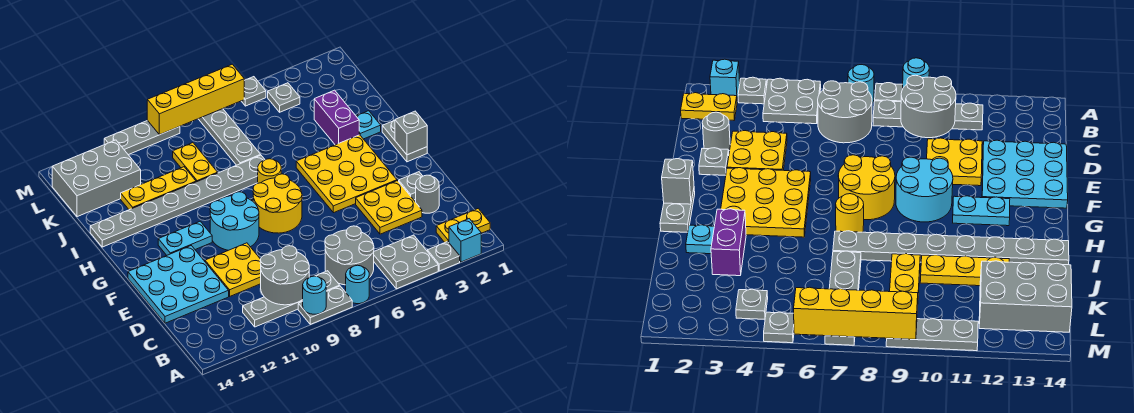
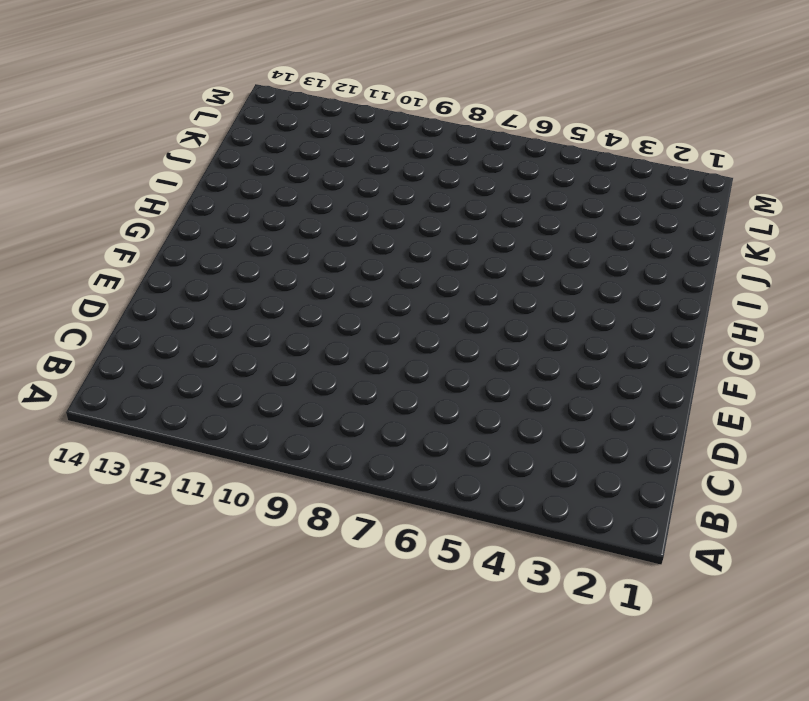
none -> cyan 1x1 brick [449,219,481,262]
none -> grey 1x1 plate [427,242,460,271]
none -> grey 2x2 plate [374,235,438,289]
none -> cyan 1x1 round brick [346,265,369,304]

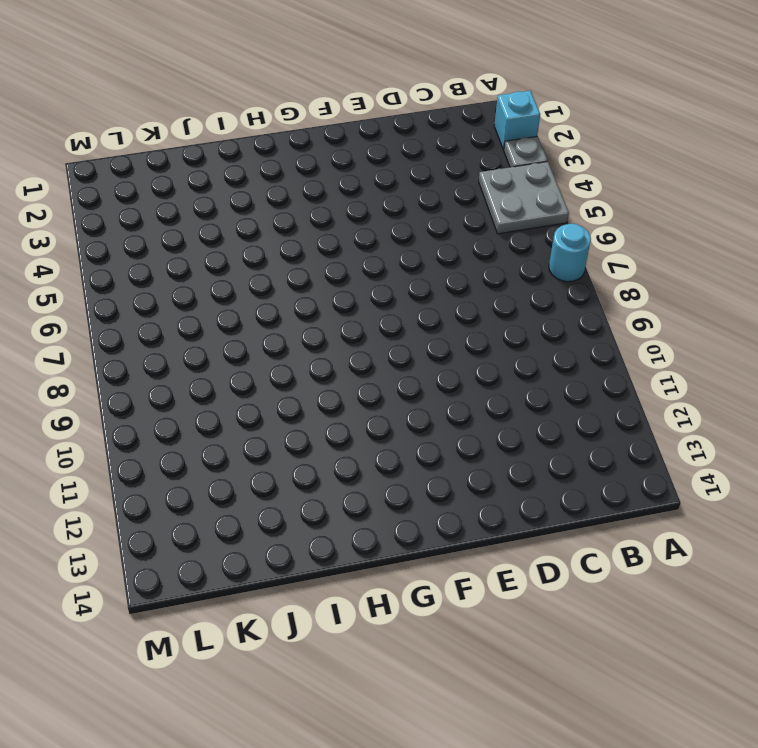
none -> grey 1x2 plate [298,286,352,324]
none -> yellow 1x2 plate [436,209,490,242]
none -> grey 2x2 round brick [325,226,374,285]
none -> grey 1x4 plate [243,271,340,327]

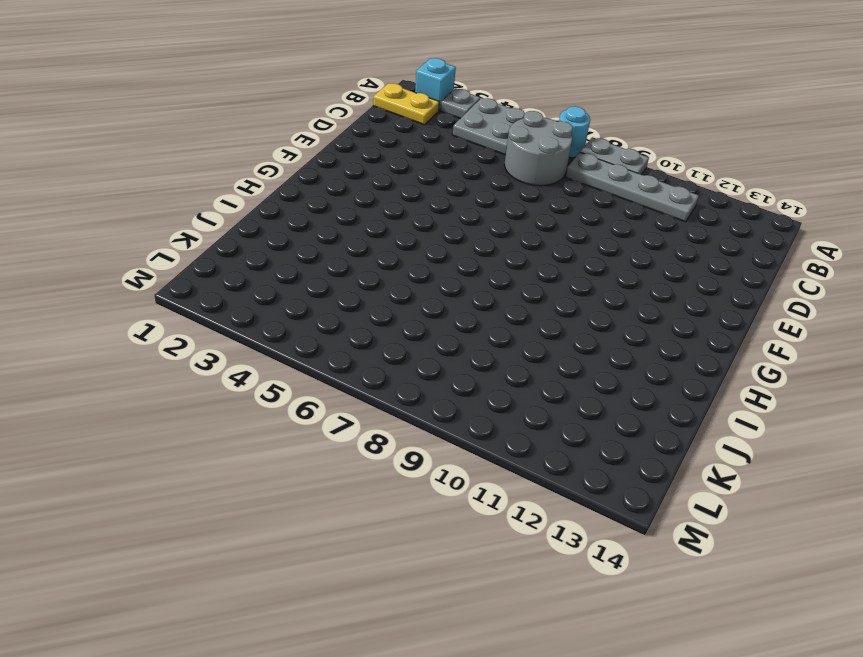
none -> grey 1x1 round brick [416,175,439,213]
none -> yellow 2x2 plate [356,181,422,234]
none -> yellow 2x2 plate [205,243,261,296]
none -> cyan 3x3 plate [128,246,229,323]

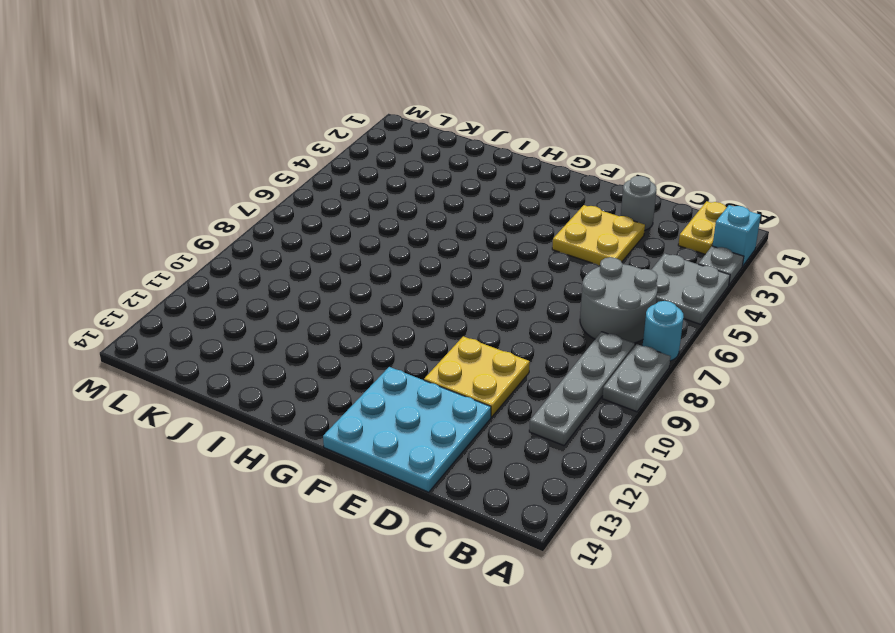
none -> grey 1x1 plate [399,172,423,200]
none -> yellow 3x3 plate [296,135,397,213]
none -> yellow 2x2 round brick [253,174,302,233]
none -> cyan 2x2 round brick [210,192,259,250]

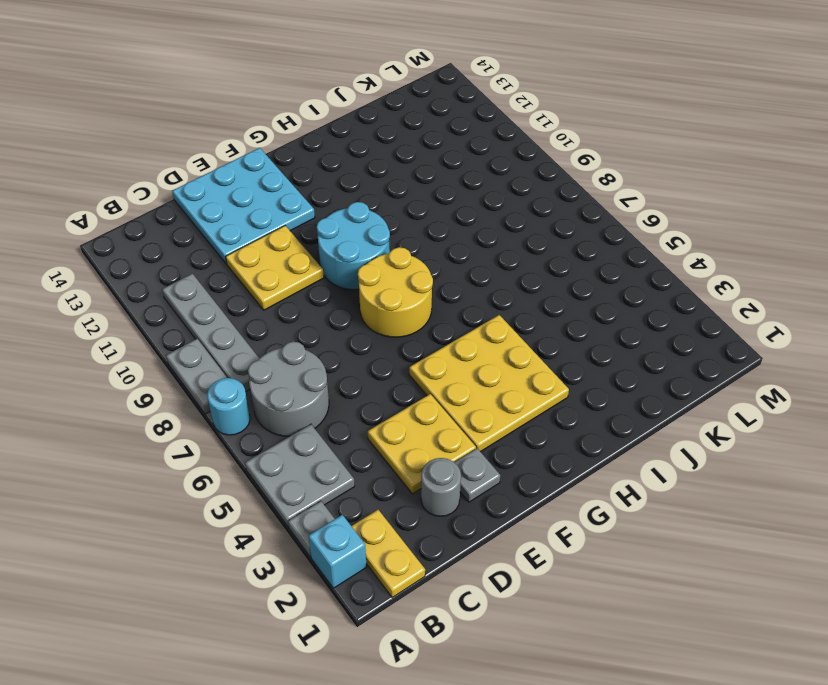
none -> grey 1x2 plate [382,120,427,162]
none -> cyan 1x2 plate [158,221,212,255]
none -> yellow 1x1 round brick [258,159,281,183]
none -> cyan 1x1 plate [356,111,381,139]

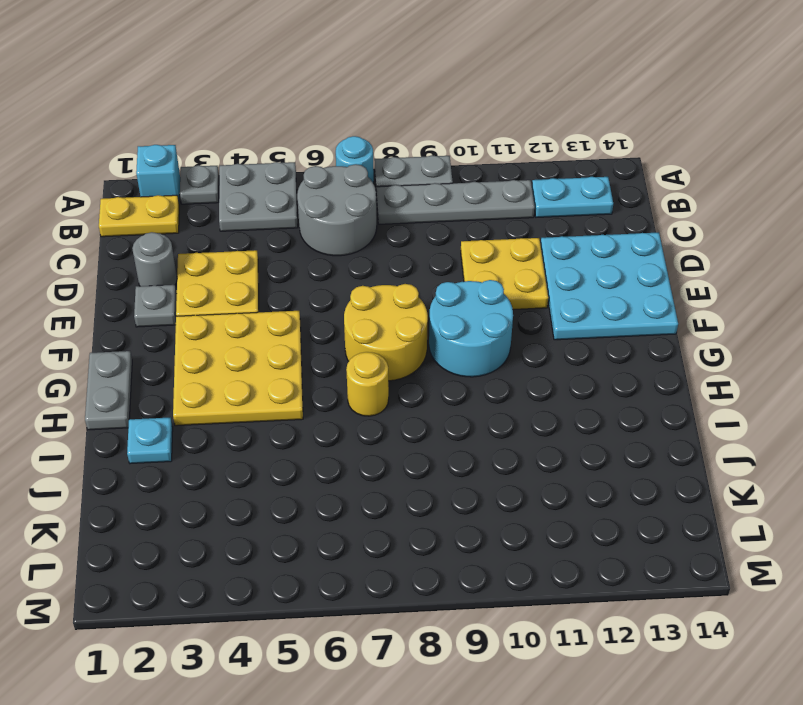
cyan 1x2 plate [532,177,613,217] -> cyan 1x2 plate moved to [158,221,212,255]
none -> purple 1x2 brick [314,90,359,145]
none -> grey 1x8 plate [90,155,265,247]
none -> grey 1x4 plate [199,109,260,165]
none -> yellow 1x2 plate [173,143,218,182]

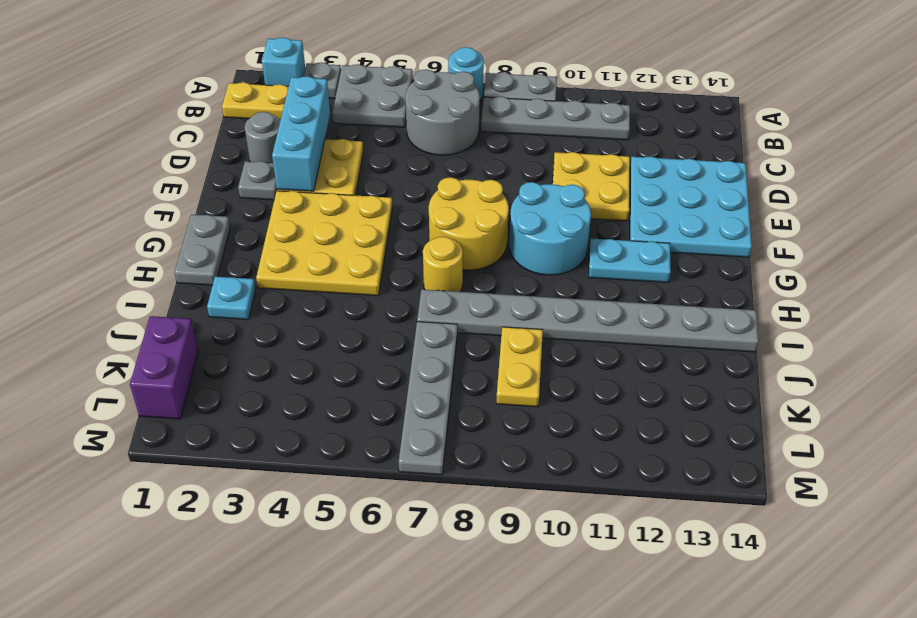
cyan 1x3 brick [272,76,330,191] -> none
purple 1x2 brick [130,316,198,419] -> purple 1x2 brick moved to [314,90,359,145]
none -> yellow 1x3 plate [121,167,196,210]
none -> grey 2x3 brick [52,140,141,217]
none -> grey 1x1 plate [268,83,300,112]
none -> grey 1x1 plate [242,77,266,106]

